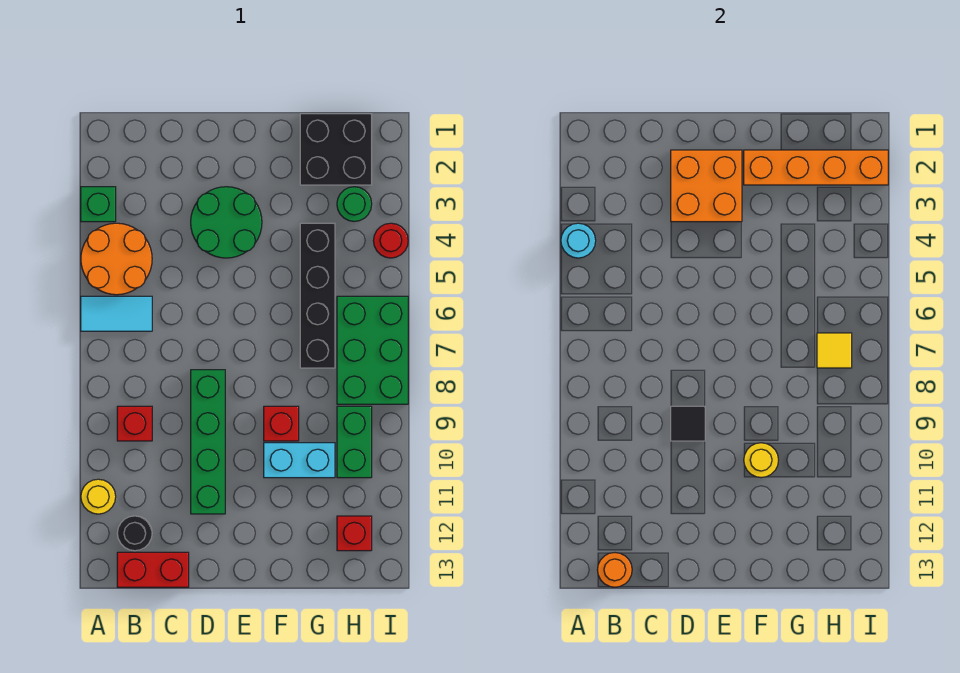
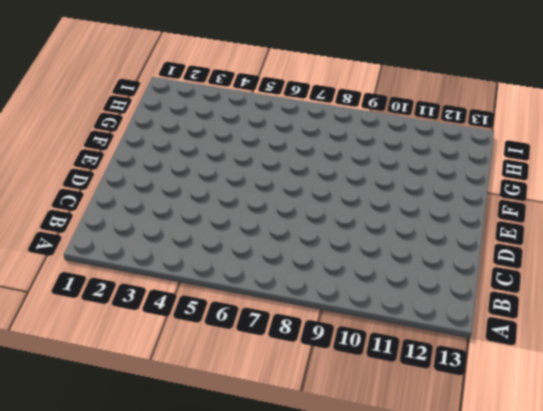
none -> green 1x1 brick [81,187,116,222]
none -> orange 2x2 round brick [81,223,152,295]
none -> cyan 1x2 tile [81,296,152,331]

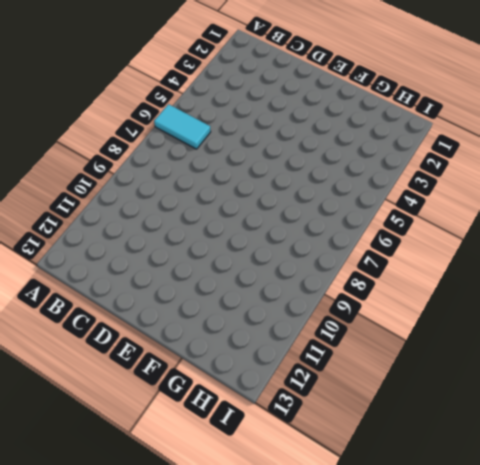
none -> green 1x1 brick [81,187,116,222]
none -> orange 2x2 round brick [81,223,152,295]
none -> yellow 1x1 round brick [81,479,116,514]

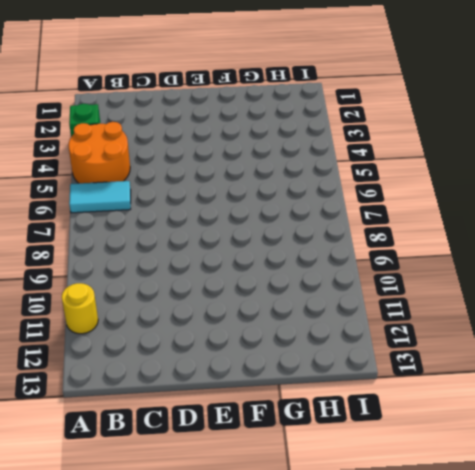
none -> red 1x1 brick [117,406,152,441]
none -> black 1x1 round brick [117,516,152,551]
none -> red 1x2 brick [117,552,189,587]

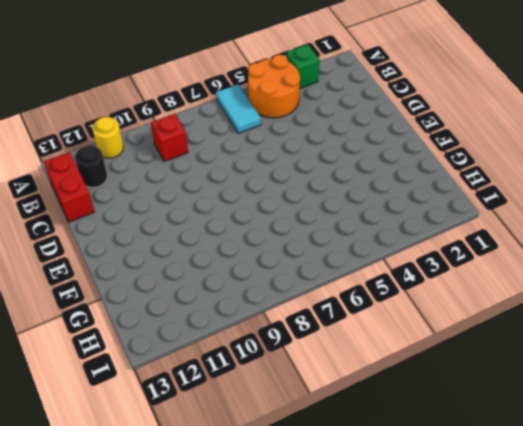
none -> green 2x2 round brick [191,187,262,258]
none -> green 1x4 brick [191,370,225,514]
none -> red 1x1 brick [264,406,299,441]

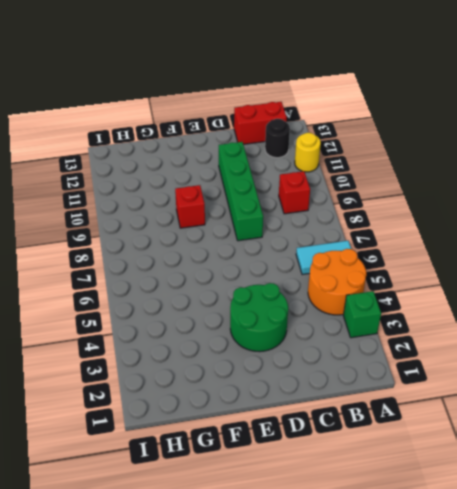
none -> cyan 1x2 brick [264,443,335,478]
none -> black 2x2 brick [300,114,372,185]
none -> black 1x4 brick [300,223,335,368]

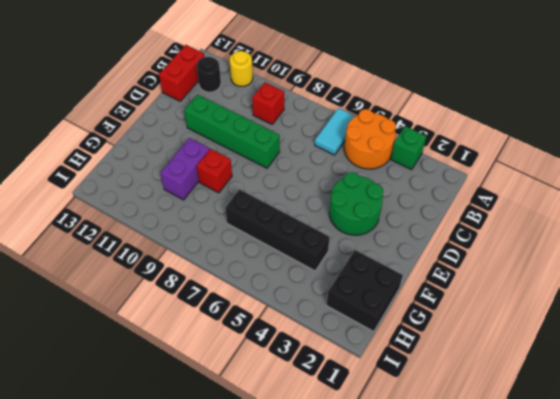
purple 1x2 brick [160,138,210,200] -> cyan 1x2 brick [264,443,335,478]
none -> green 1x1 round brick [337,187,372,221]
none -> green 2x3 brick [337,296,408,404]
none -> green 1x2 brick [337,406,372,478]

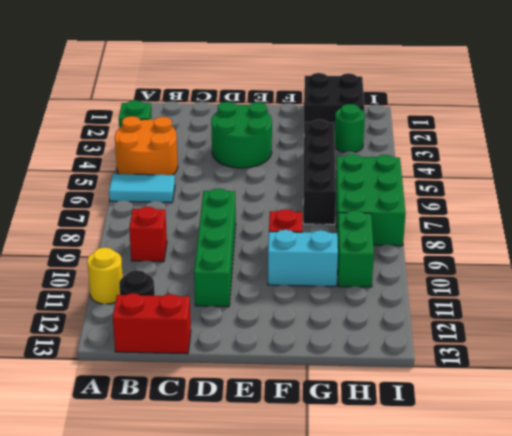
none -> red 1x1 brick [337,516,372,551]
none -> red 1x1 round brick [373,223,408,258]
none -> cyan 1x1 round brick [561,223,596,258]

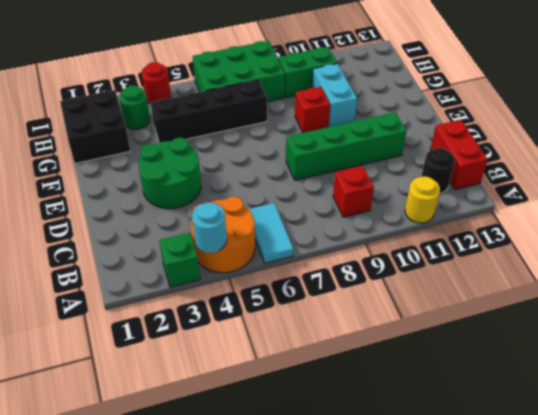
none -> red 1x1 brick [337,516,372,551]
none -> orange 1x1 round brick [597,553,632,587]
none -> orange 2x2 brick [671,150,742,222]

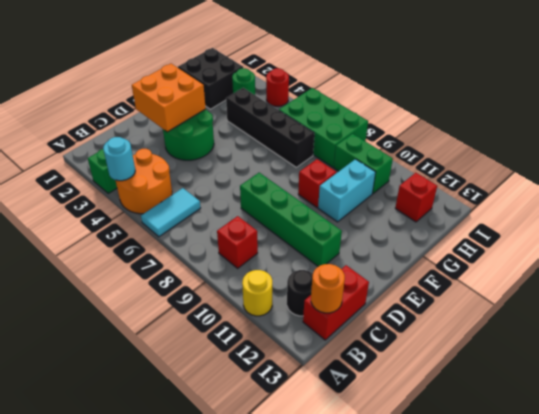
none -> black 1x1 tile [671,406,705,441]
none -> orange 1x4 brick [744,150,888,185]
none -> yellow 1x1 round brick [744,443,778,478]

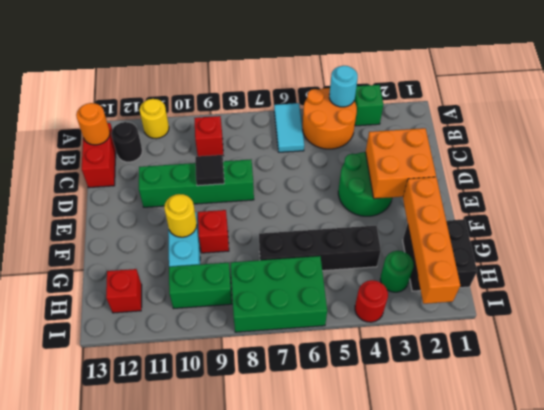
none -> yellow 1x1 tile [817,333,852,368]

